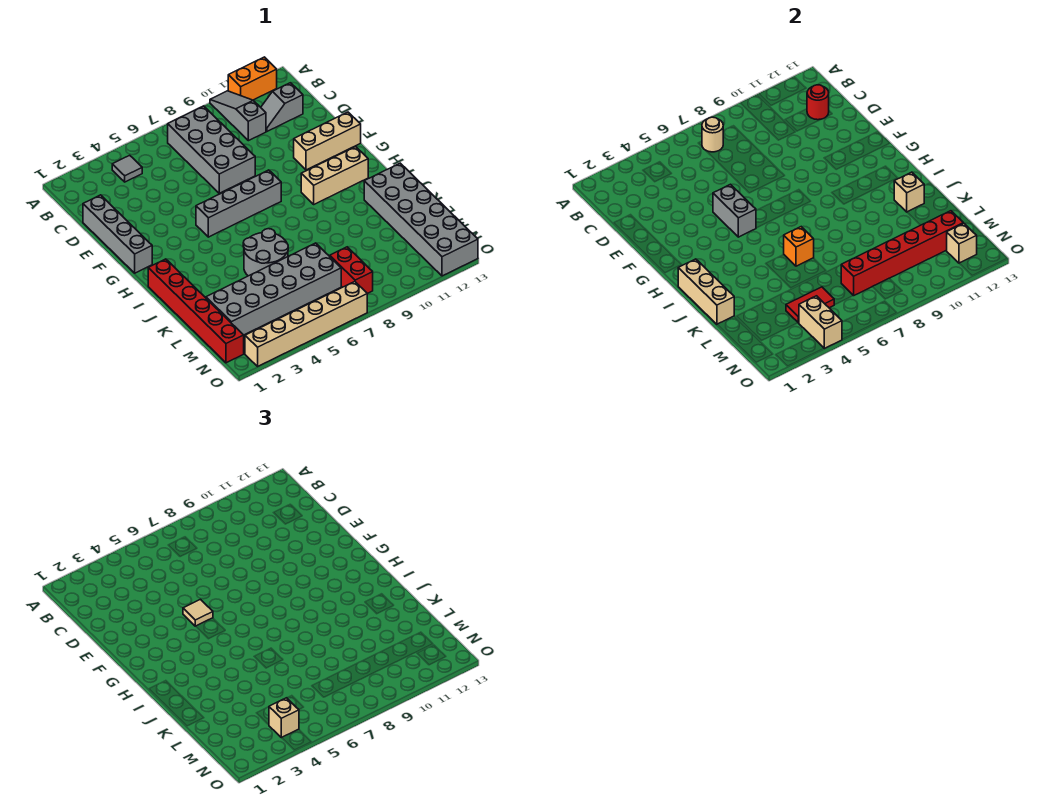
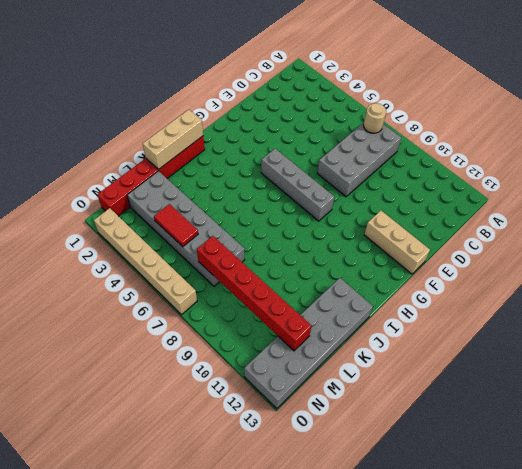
none -> grey 1x3 slope [210,91,266,141]
none -> orange 1x2 brick [228,57,277,100]
none -> grey 1x1 tile [112,155,142,182]

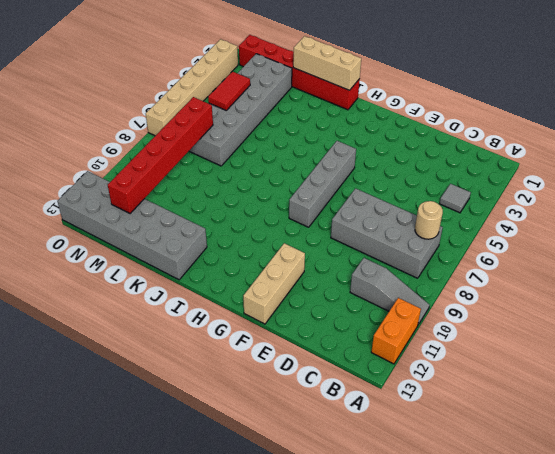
none -> grey 1x2 slope [261,83,303,131]
none -> grey 1x4 brick [83,195,152,273]
none -> tan 1x3 brick [301,147,368,204]

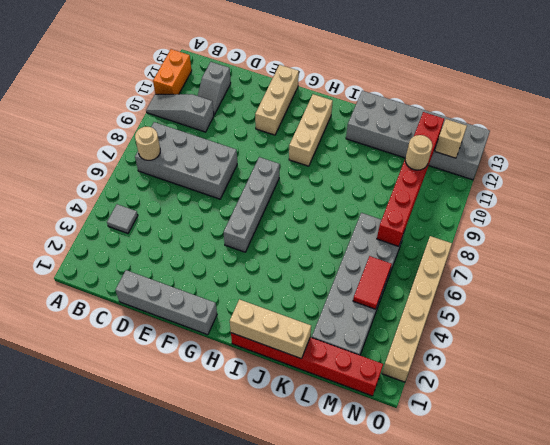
tan 1x1 round brick [405,135,432,170] -> none
none -> grey 2x2 round brick [243,229,288,276]
none -> red 1x2 brick [330,247,373,294]
none -> red 1x1 round brick [807,85,829,120]

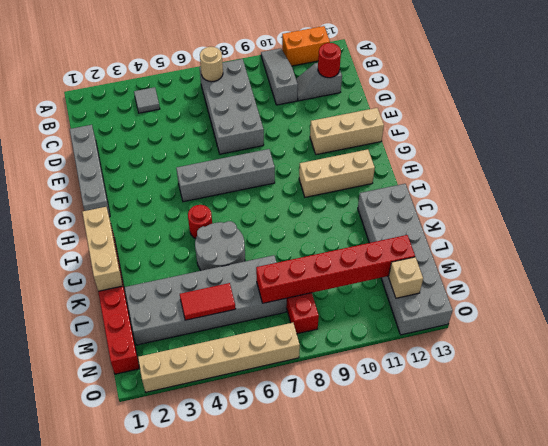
red 1x1 round brick [188,205,212,239] -> none
none -> grey 1x2 brick [713,184,756,237]
none -> orange 1x1 brick [784,227,814,266]
none -> tan 1x1 brick [894,172,924,212]

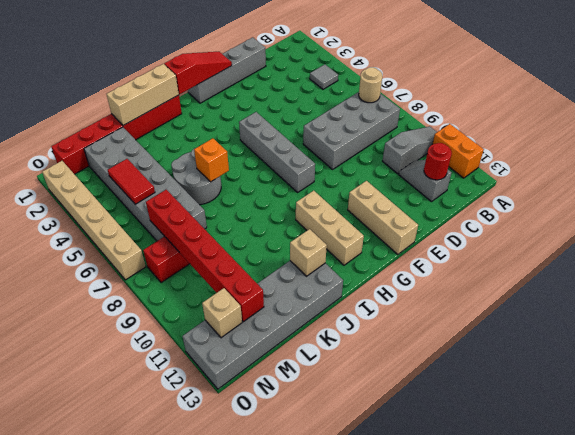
red 1x3 slope [164,52,232,94] -> none
none -> grey 1x2 brick [713,184,756,237]
none -> tan 1x2 brick [799,296,842,348]
none -> tan 1x1 tile [183,599,213,626]

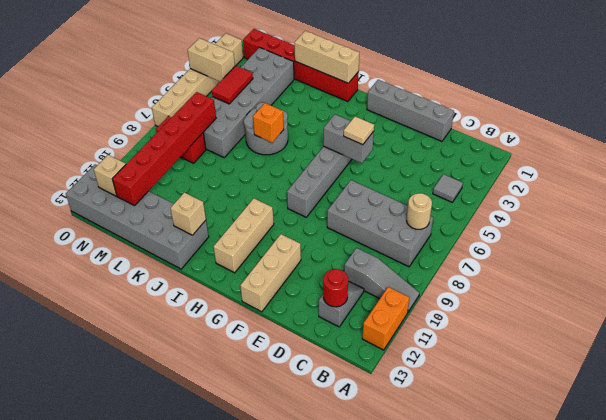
none -> tan 1x1 brick [269,698,299,738]

